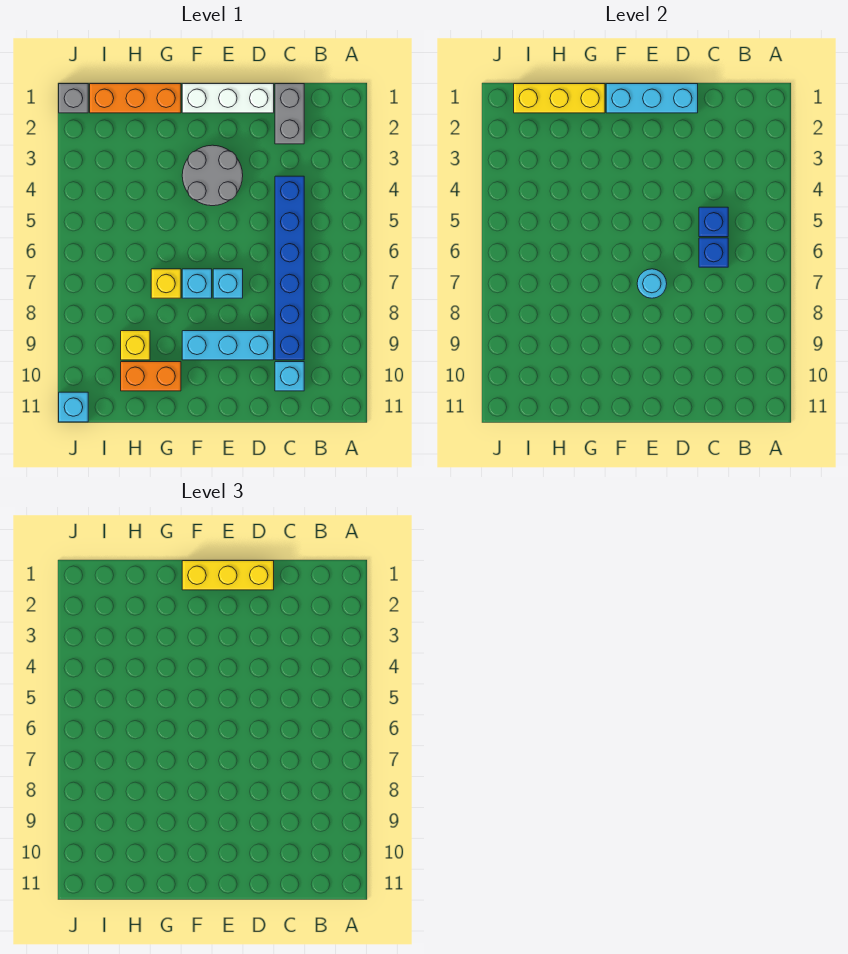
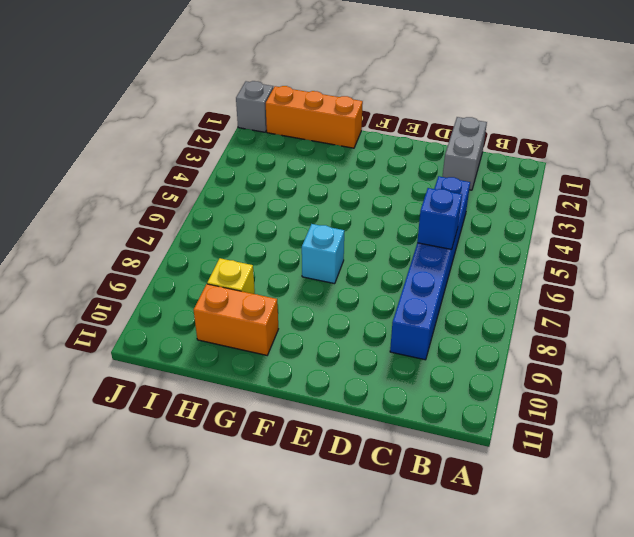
none -> cyan 1x1 brick [275,362,304,391]
none -> white 1x3 brick [182,84,274,113]
none -> cyan 1x3 brick [182,331,274,360]

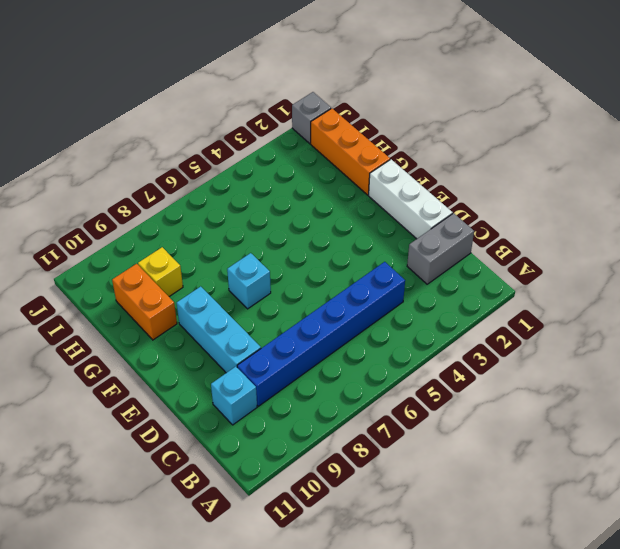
none -> grey 2x2 round brick [182,145,243,206]
none -> cyan 1x1 brick [213,269,243,298]
none -> yellow 1x1 brick [151,269,181,298]

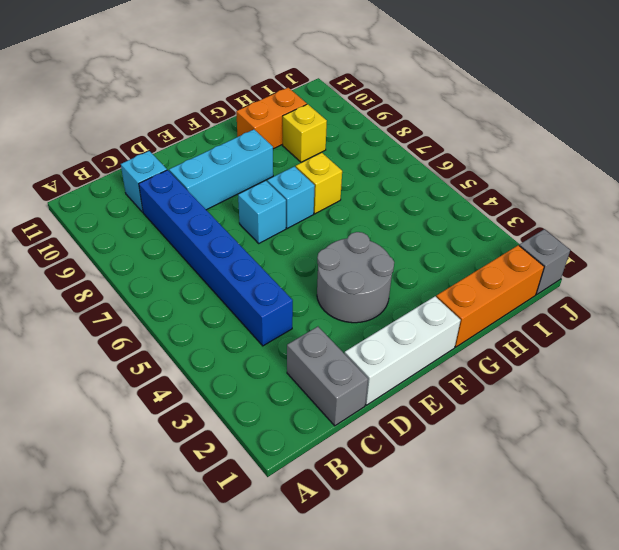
none -> cyan 1x1 brick [59,392,88,422]
none -> blue 1x1 brick [699,207,728,237]
none -> blue 1x1 brick [699,238,728,267]

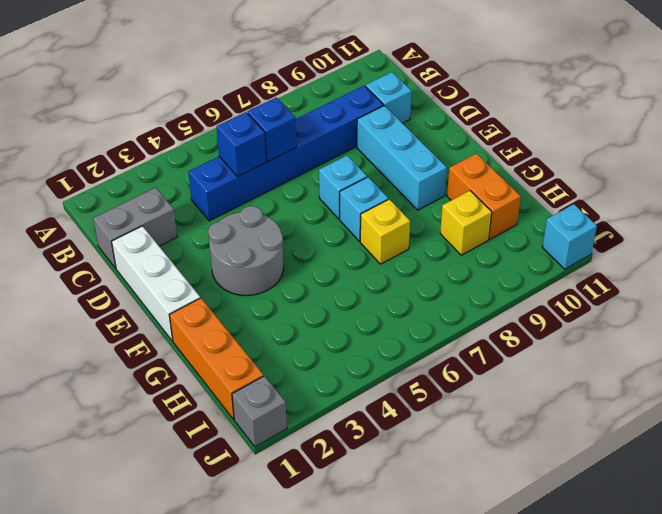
none -> cyan 1x3 brick [606,84,698,113]
none -> cyan 1x1 round brick [637,269,667,298]
none -> yellow 1x3 brick [514,84,605,113]

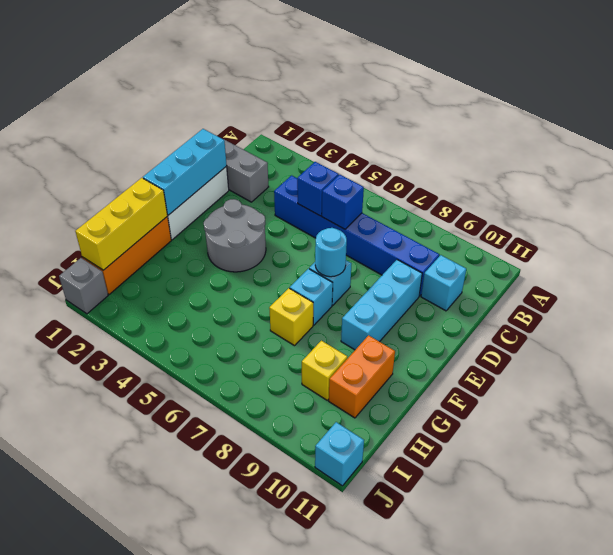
none -> yellow 1x3 brick [182,561,274,590]

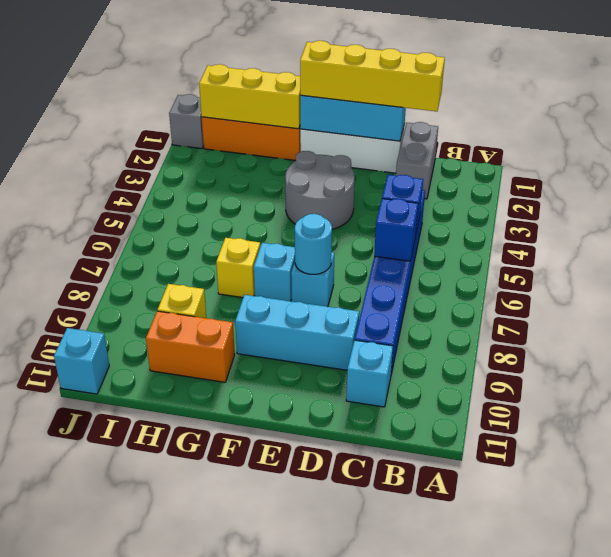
yellow 1x4 brick [300,41,445,111] -> yellow 1x3 brick [182,561,274,590]

